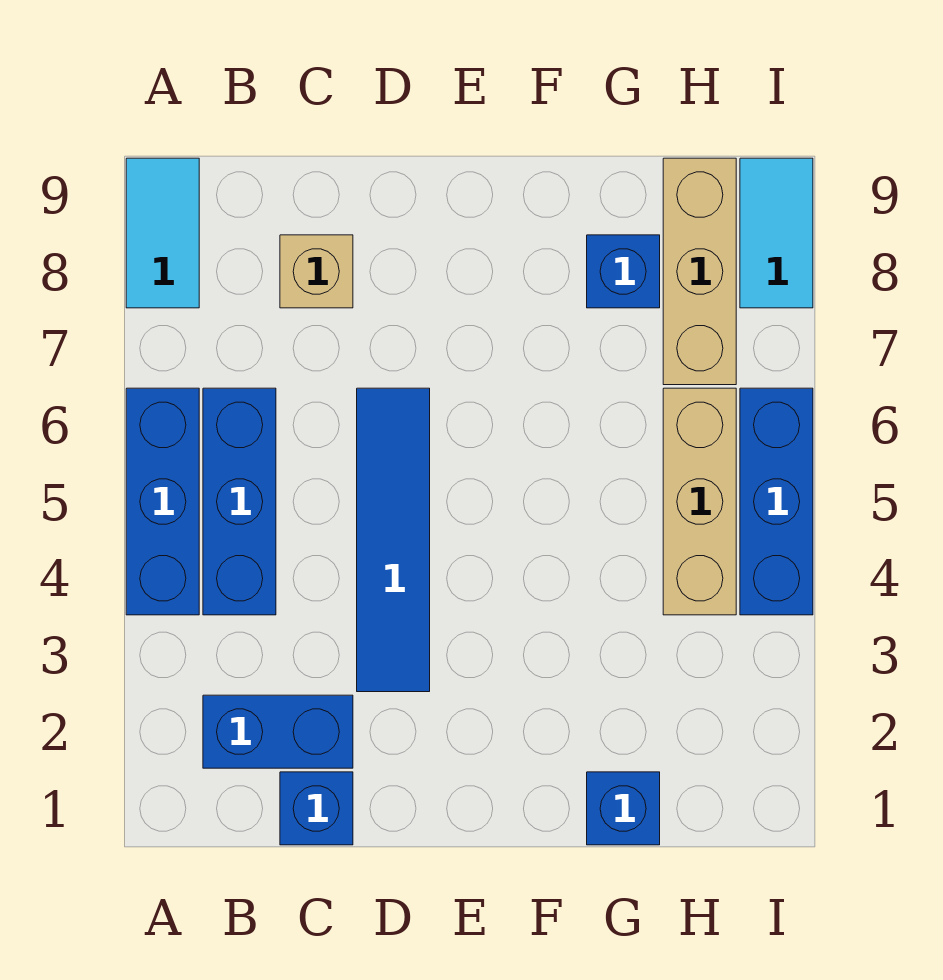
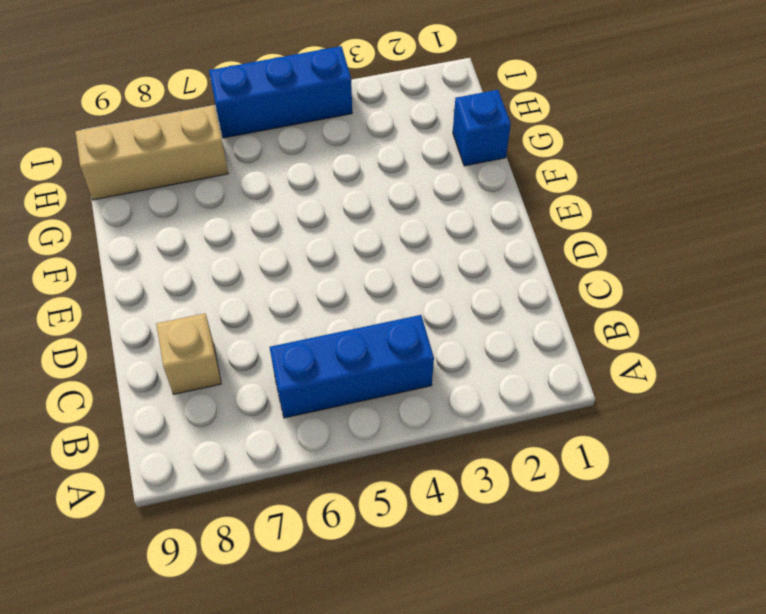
none -> blue 1x3 brick [126,388,199,615]
none -> cyan 1x2 tile [126,158,199,308]
none -> blue 1x2 brick [203,695,353,768]

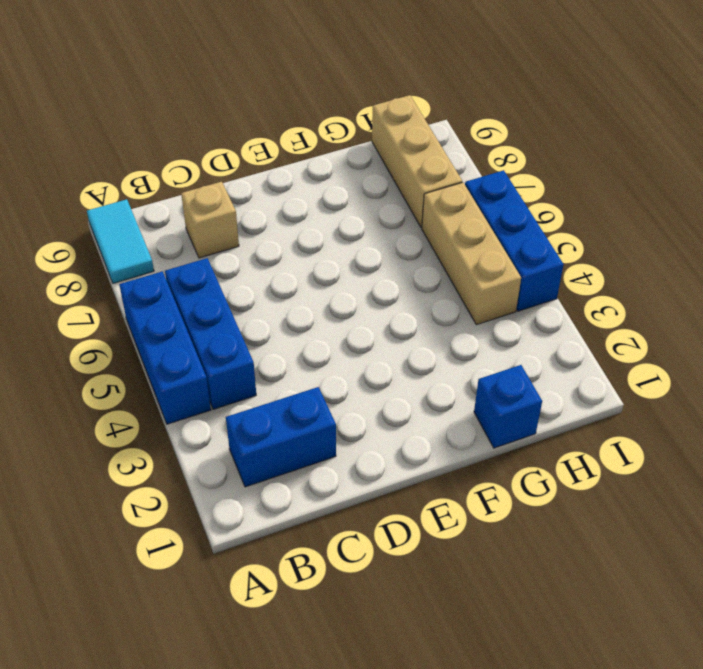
none -> blue 1x1 brick [280,772,353,845]
none -> blue 1x4 tile [357,388,430,692]
none -> blue 1x1 brick [587,235,660,308]

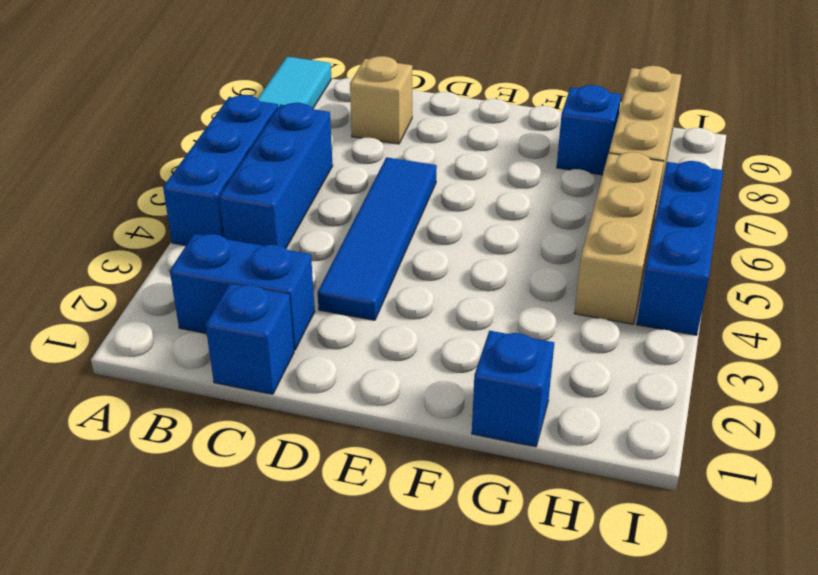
none -> cyan 1x2 tile [740,158,813,308]

